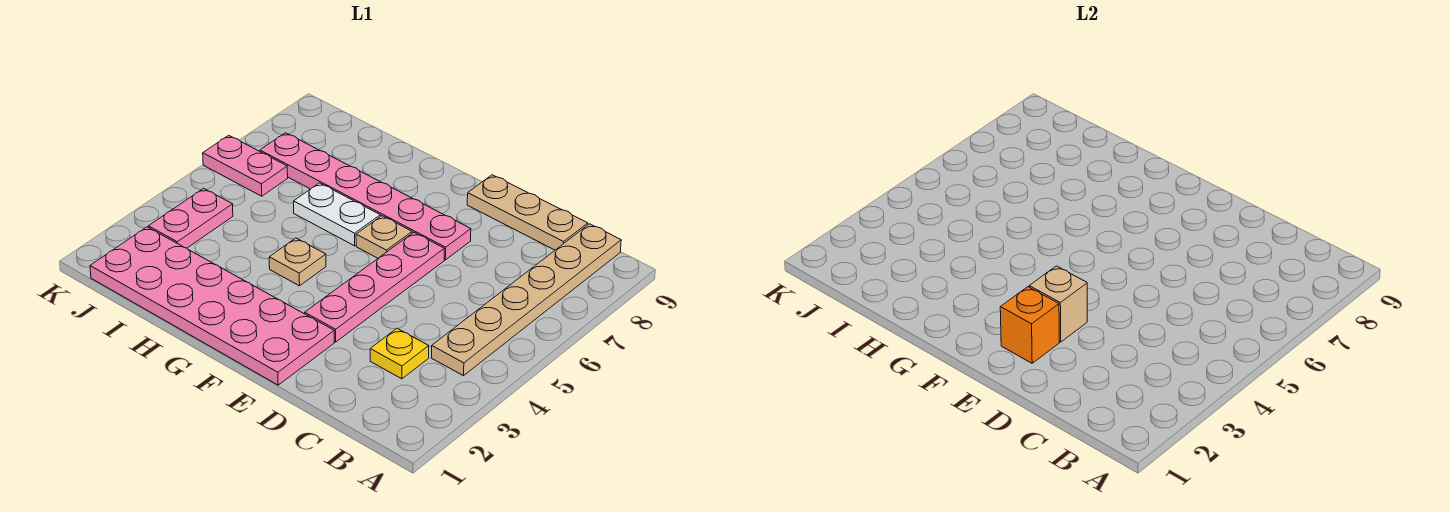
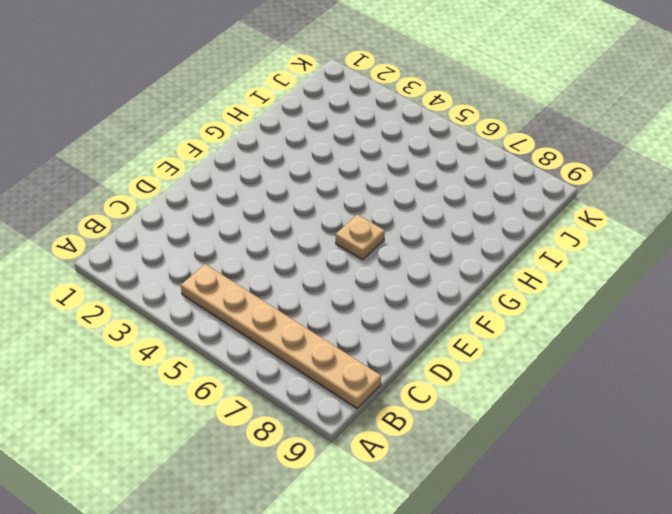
none -> yellow 1x1 plate [370,328,429,379]
none -> tan 1x3 plate [467,175,588,250]
none -> pink 2x6 plate [90,227,334,385]

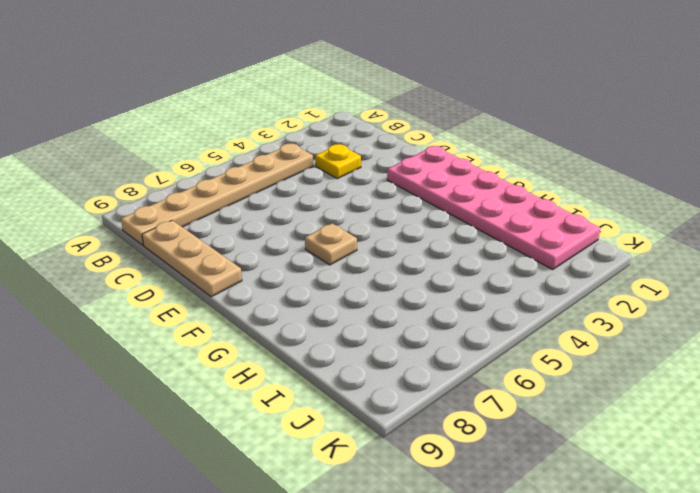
none -> pink 1x4 plate [305,232,444,342]
none -> pink 1x6 plate [260,133,471,260]
none -> tan 1x1 plate [269,238,326,286]

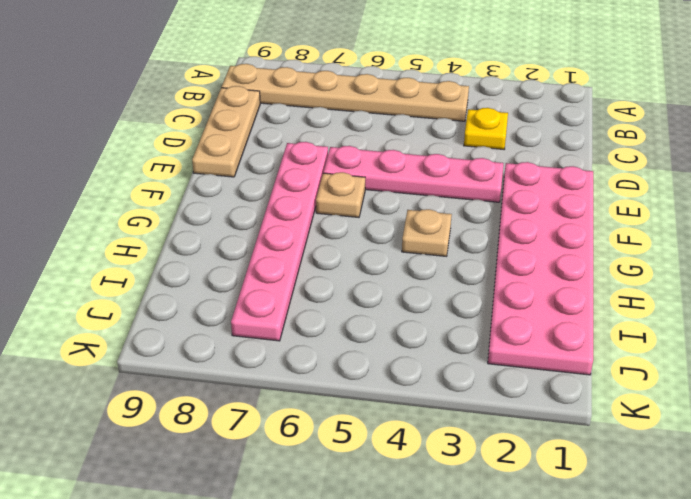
none -> white 1x2 plate [294,183,380,246]
none -> pink 1x2 plate [148,188,233,248]
none -> pink 1x2 plate [203,135,288,196]

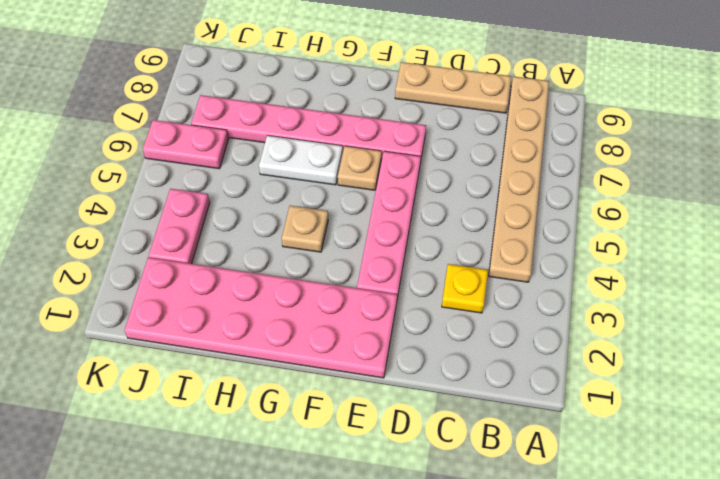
none -> orange 1x1 brick [1000,287,1059,363]
none -> tan 1x1 brick [1029,266,1087,342]

